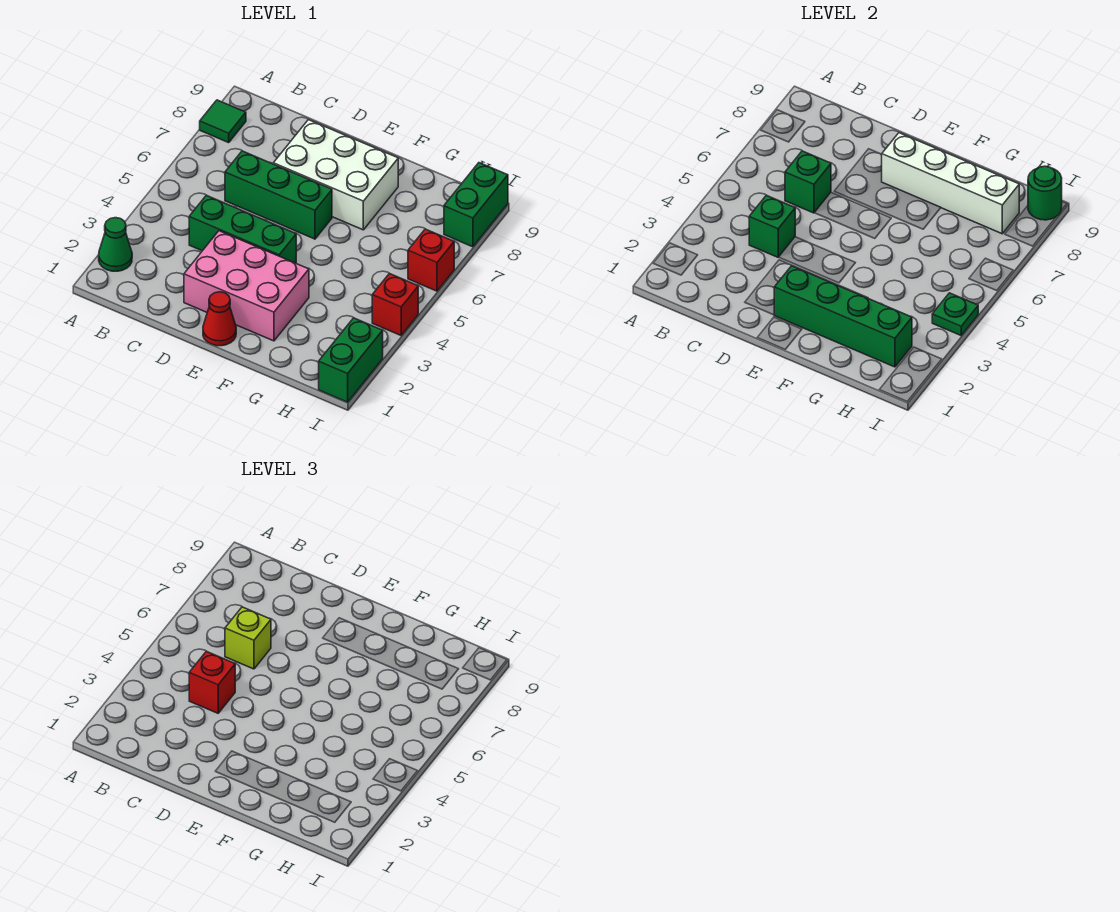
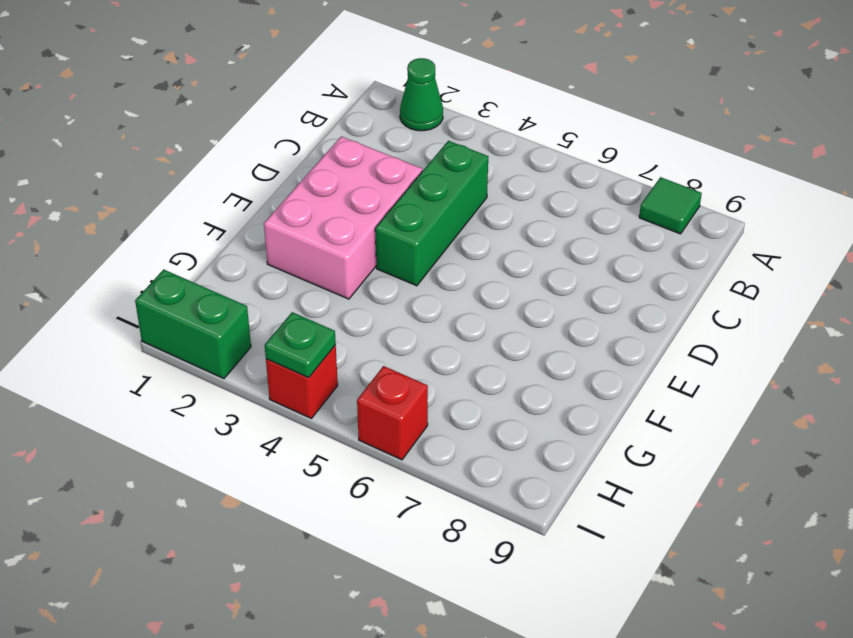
none -> green 1x3 brick [225,151,332,239]
none -> white 2x3 brick [273,120,398,230]
none -> red 1x1 cone [203,292,236,346]

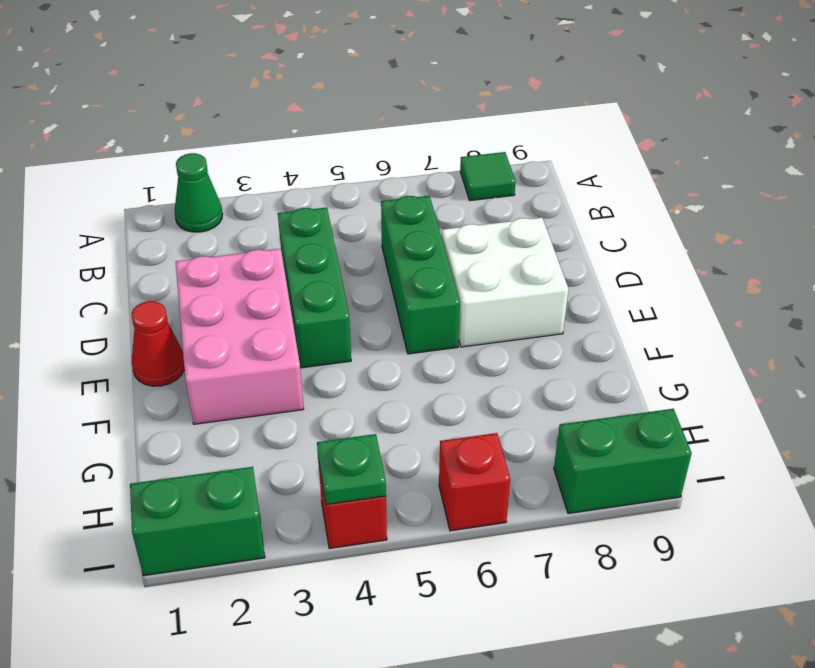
white 2x2 brick [442,218,568,347] -> white 2x3 brick [273,120,398,230]
none -> green 1x1 brick [749,195,795,257]
none -> green 1x1 brick [785,151,831,213]
none -> green 1x4 brick [774,266,912,367]

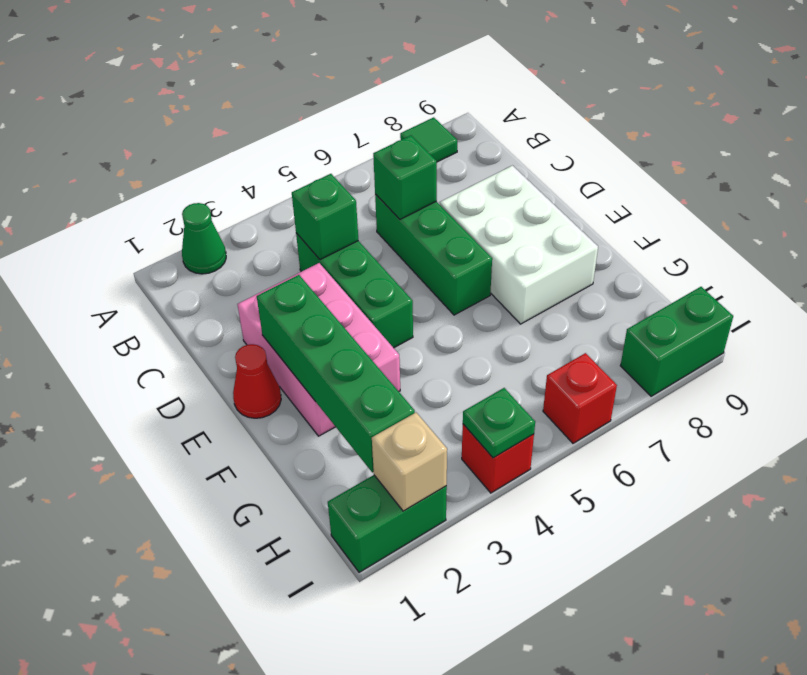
tan 1x1 brick [372,413,447,511] -> none
none -> white 1x4 brick [882,133,1019,234]
none -> green 1x1 round brick [1028,166,1062,220]
none -> red 1x1 brick [189,651,235,713]

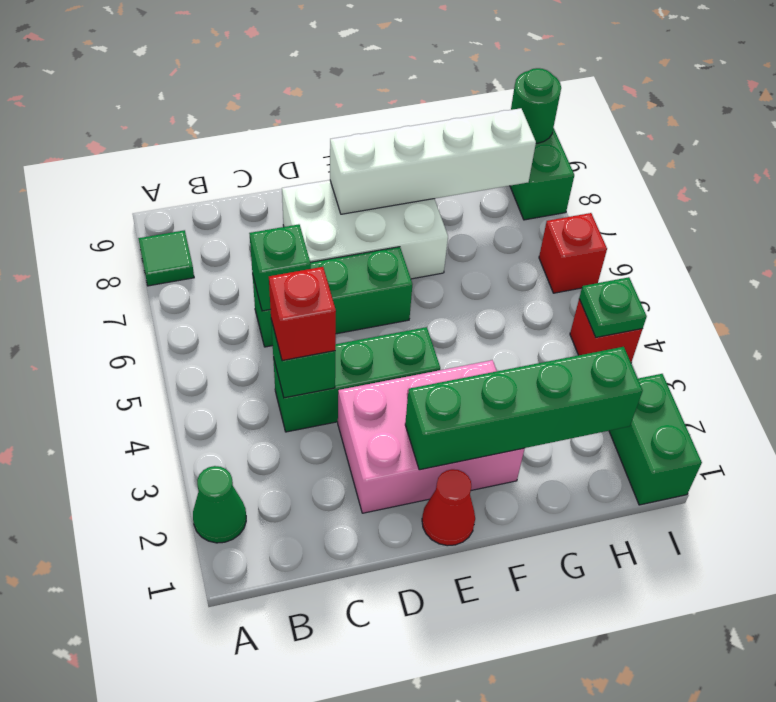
none -> lime 1x1 brick [225,607,271,669]

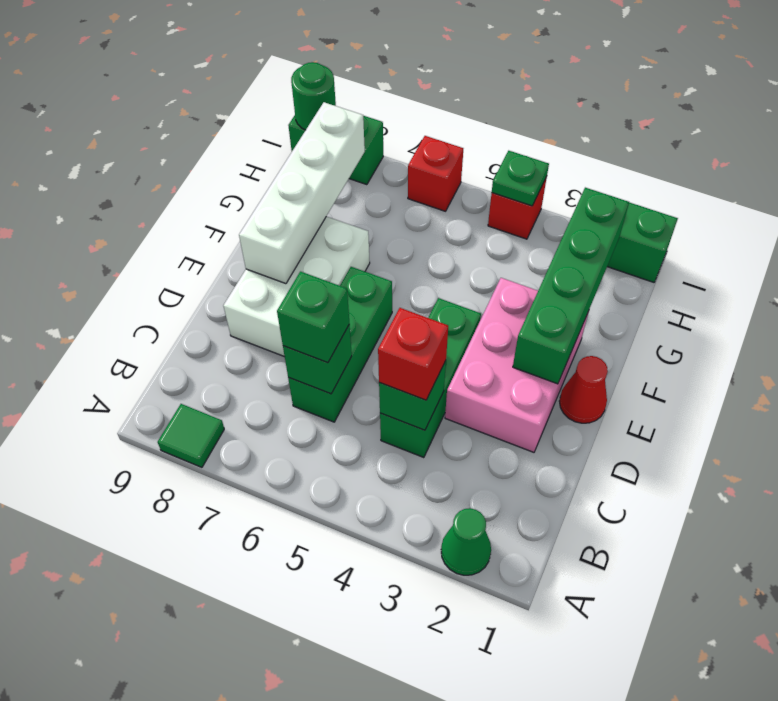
green 1x1 brick [277,272,349,363] -> lime 1x1 brick [225,607,271,669]

